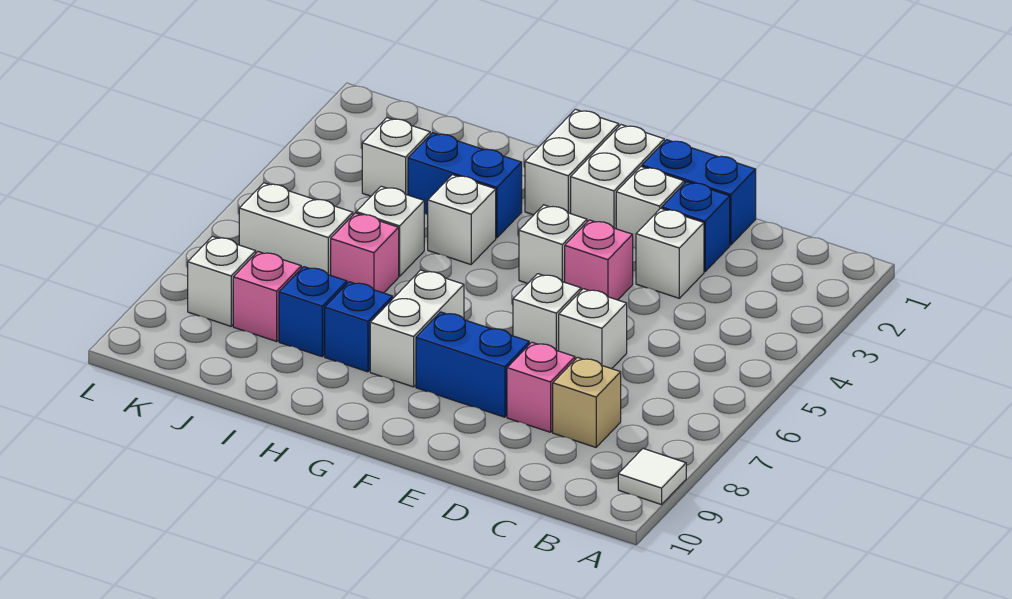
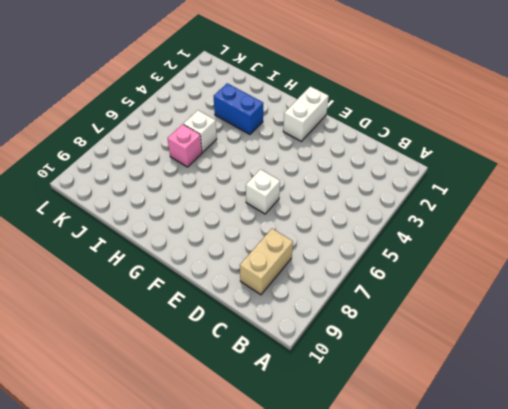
tan 1x2 brick [240,229,293,295] -> tan 1x1 brick [553,357,621,447]
none -> white 1x1 tile [618,449,686,505]
none -> blue 1x2 brick [642,140,756,245]
none -> blue 1x1 brick [662,182,730,272]

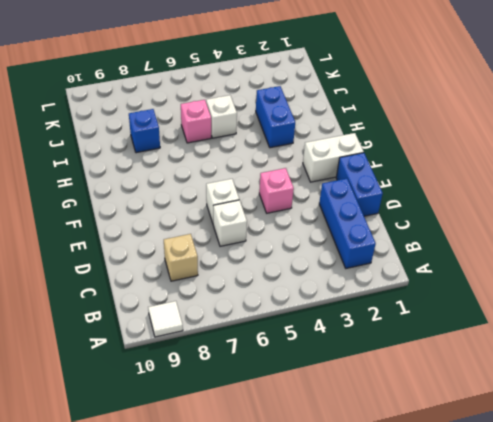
blue 1x3 brick [319,179,376,268] -> blue 1x1 brick [662,182,730,272]
none -> white 1x1 brick [636,208,704,298]
none -> pink 1x1 brick [507,342,575,432]
none -> white 1x1 brick [616,167,684,249]

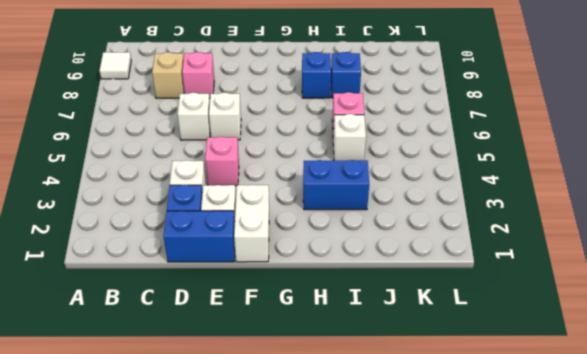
none -> blue 1x2 brick [416,312,529,417]
none -> white 1x1 brick [519,205,587,283]
none -> white 1x2 brick [525,109,619,215]

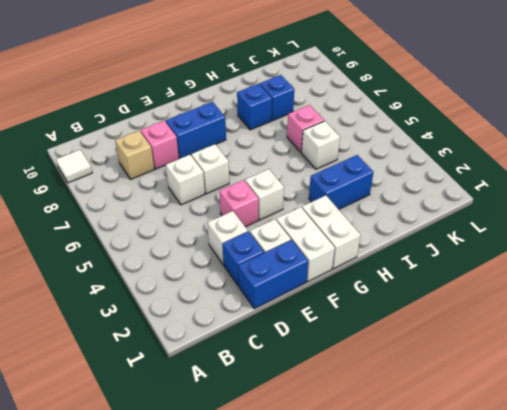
none -> white 1x2 brick [370,270,464,387]
none -> white 1x1 brick [428,175,496,265]
none -> white 1x1 brick [362,118,430,196]

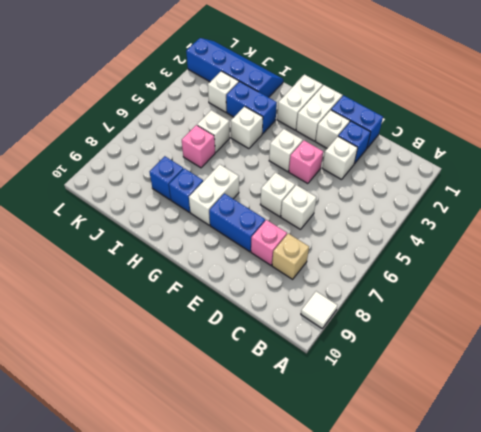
blue 2x4 slope [186,38,283,97] -> none
none -> white 1x2 brick [239,183,353,275]
none -> pink 1x1 brick [233,252,301,341]
none -> white 1x1 brick [188,236,256,326]

